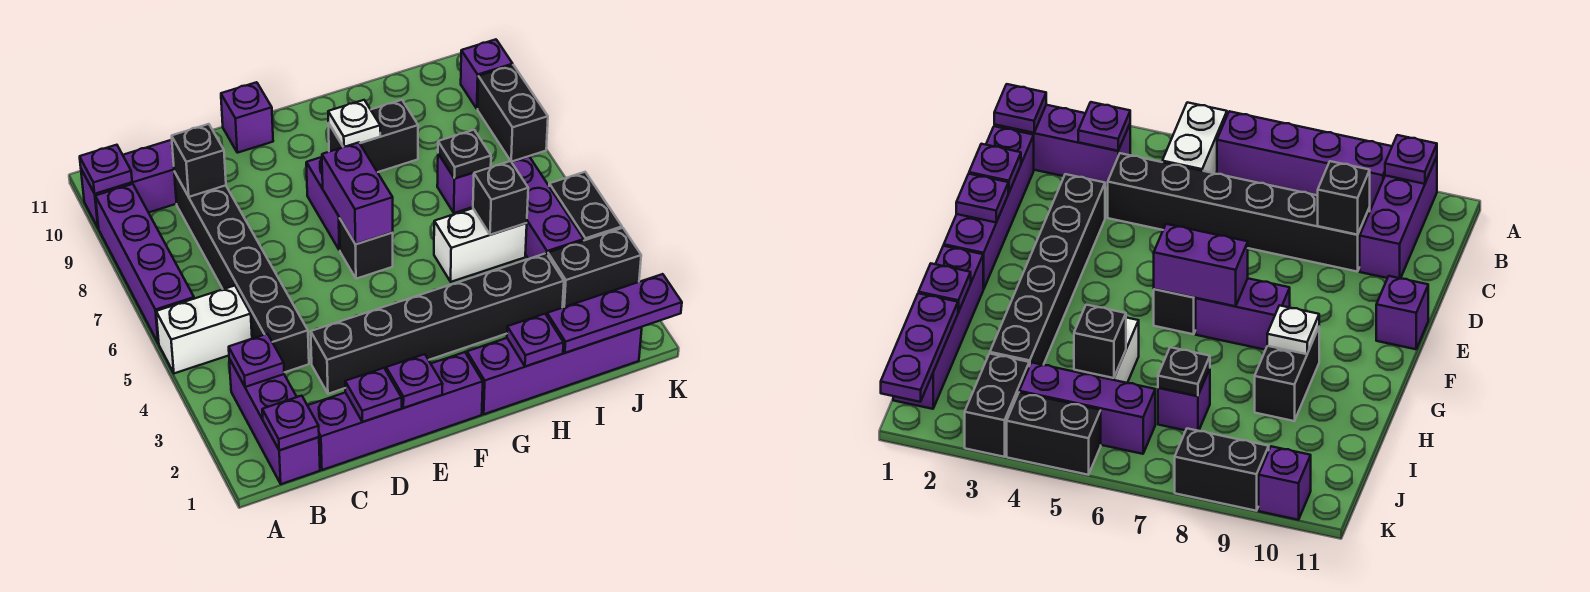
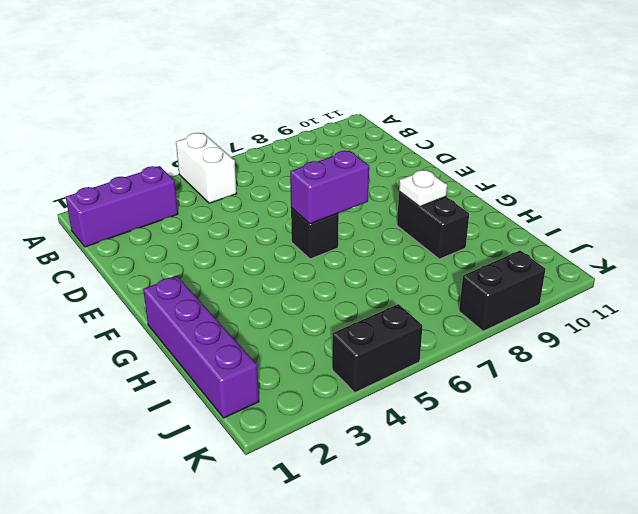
none -> purple 1x4 brick [95,184,194,343]
none -> purple 1x3 brick [81,140,177,228]
none -> purple 1x4 brick [308,352,483,470]
none -> black 1x6 brick [174,172,309,372]

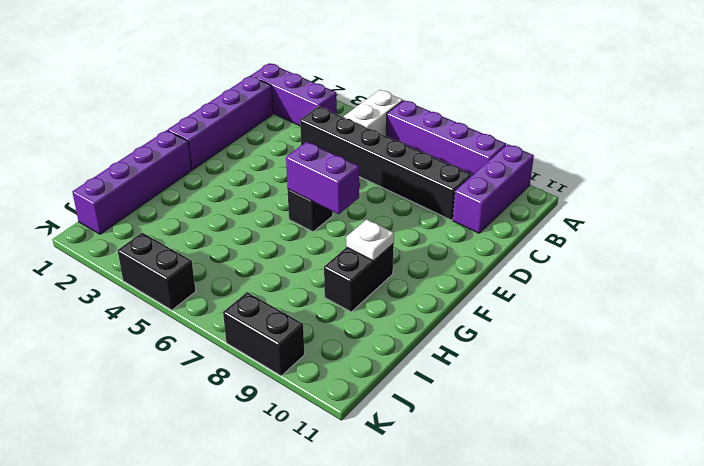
none -> black 1x6 brick [311,253,564,394]
none -> purple 1x1 brick [221,82,273,153]
none -> purple 1x2 brick [306,157,340,250]
none -> white 1x2 brick [434,208,527,282]

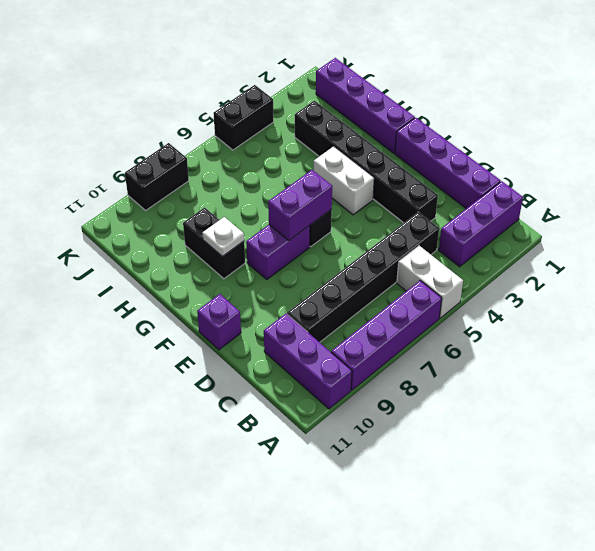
white 1x2 brick [313,146,374,215] -> white 1x2 brick moved to [434,208,527,282]
none -> purple 1x1 brick [437,154,490,213]
none -> black 1x2 brick [548,228,641,308]
none -> purple 1x3 brick [512,157,584,259]
none -> purple 1x1 brick [461,39,513,109]

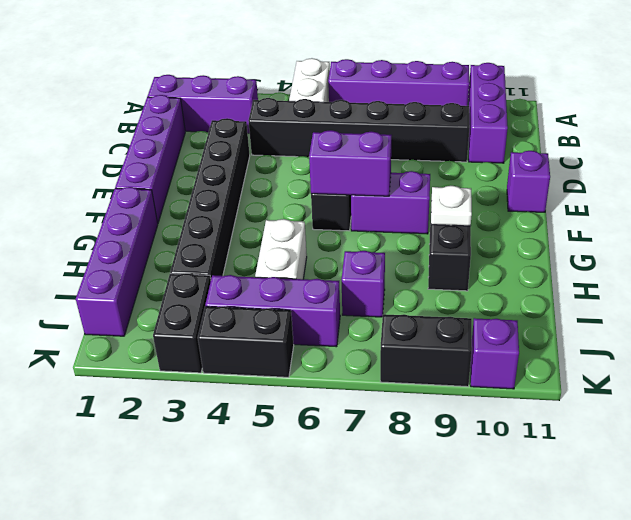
none -> purple 1x1 plate [80,145,132,194]
none -> purple 1x1 plate [262,396,319,450]
none -> purple 1x1 plate [229,334,284,387]
none -> black 1x1 brick [172,124,226,197]

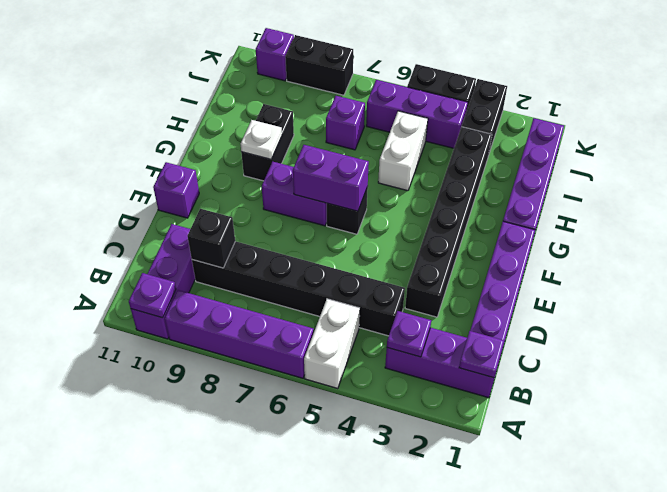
none -> purple 1x1 plate [345,368,402,422]
none -> purple 1x1 plate [386,354,442,408]
none -> purple 1x1 plate [507,314,564,367]
none -> purple 1x3 plate [547,274,682,353]

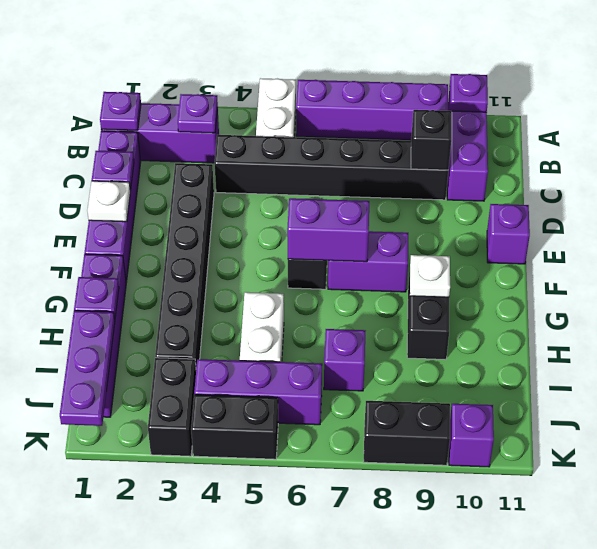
white 1x1 plate [87,181,130,222] -> purple 1x1 plate [386,354,442,408]
none -> black 1x1 brick [473,161,528,235]
none -> black 1x1 plate [438,130,491,178]

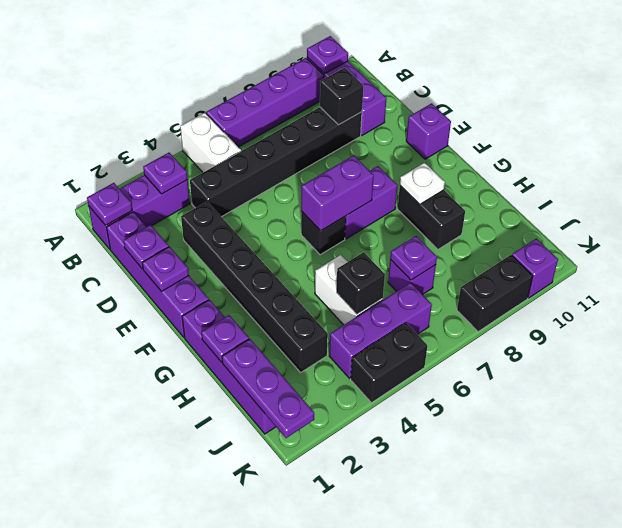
purple 1x1 plate [390,236,437,280] -> black 1x1 plate [438,130,491,178]
none -> black 1x2 brick [548,228,641,308]

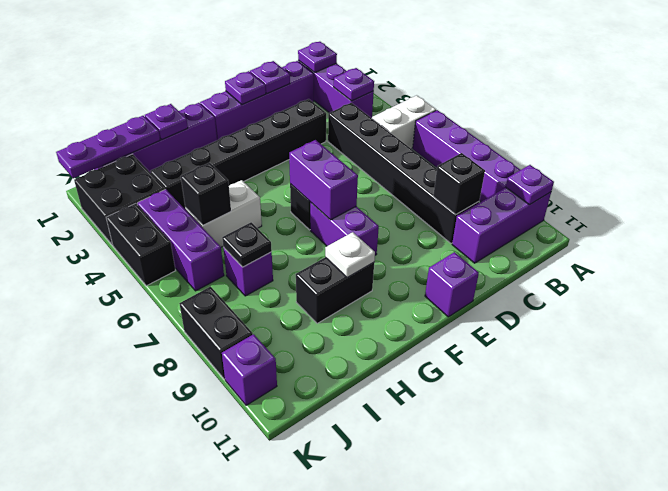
black 2x2 brick [74,154,165,245] -> black 1x2 brick [548,228,641,308]

